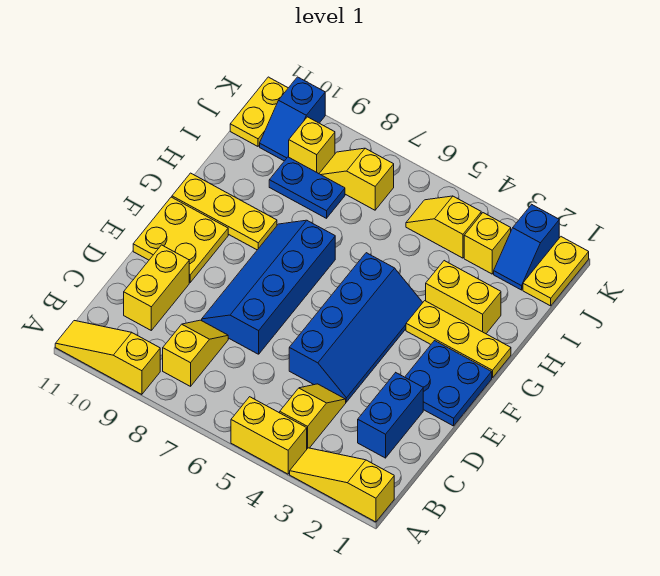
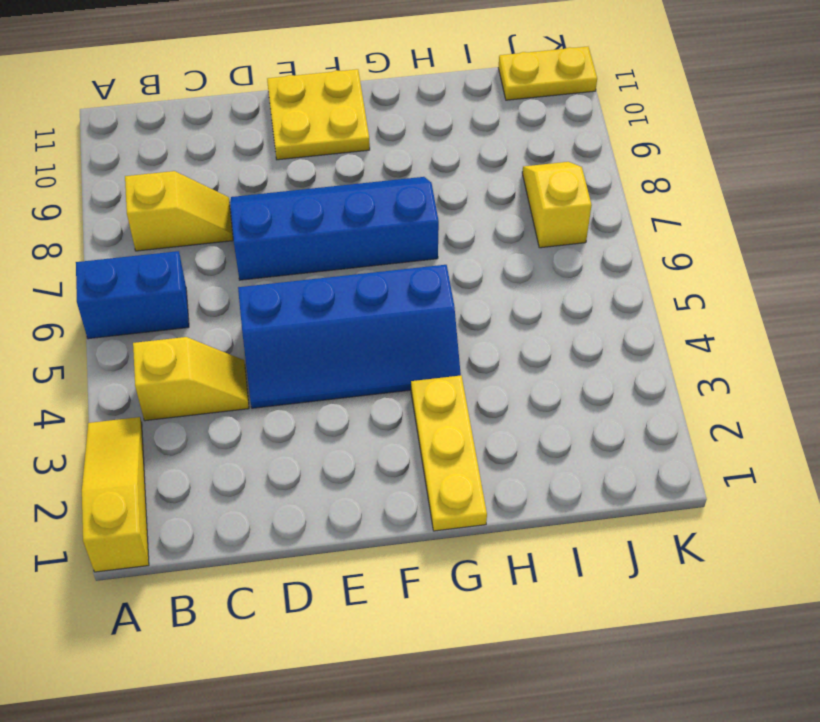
blue 1x2 brick [76,251,189,339] -> blue 1x2 brick moved to [358,373,423,458]
none -> yellow 1x2 brick [231,397,307,474]
none -> yellow 1x3 slope [55,321,160,395]
none -> yellow 1x2 brick [124,245,189,330]

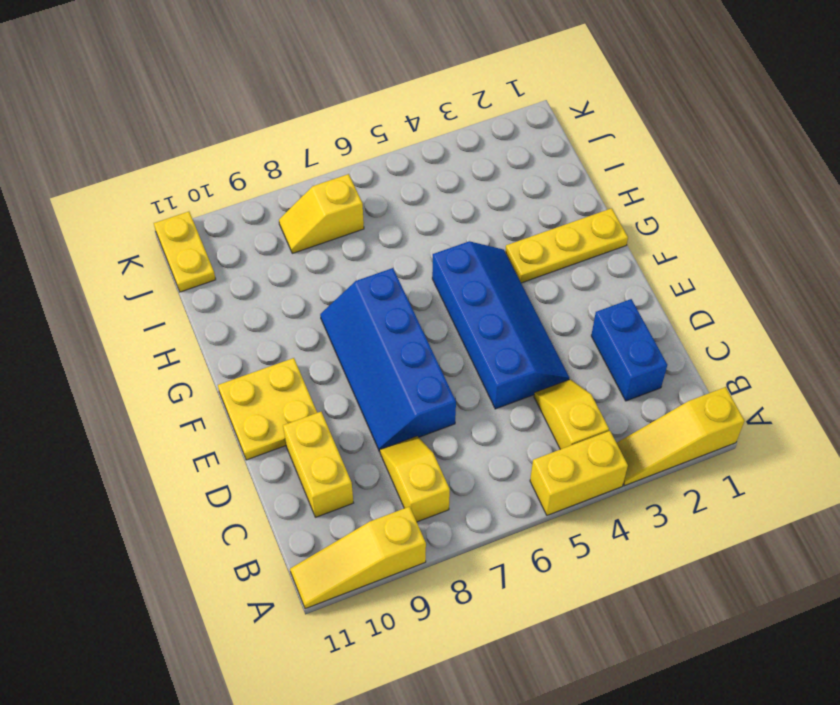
none -> blue 2x2 plate [405,341,492,426]
none -> yellow 1x3 plate [172,173,277,250]
none -> yellow 1x2 brick [426,261,501,334]

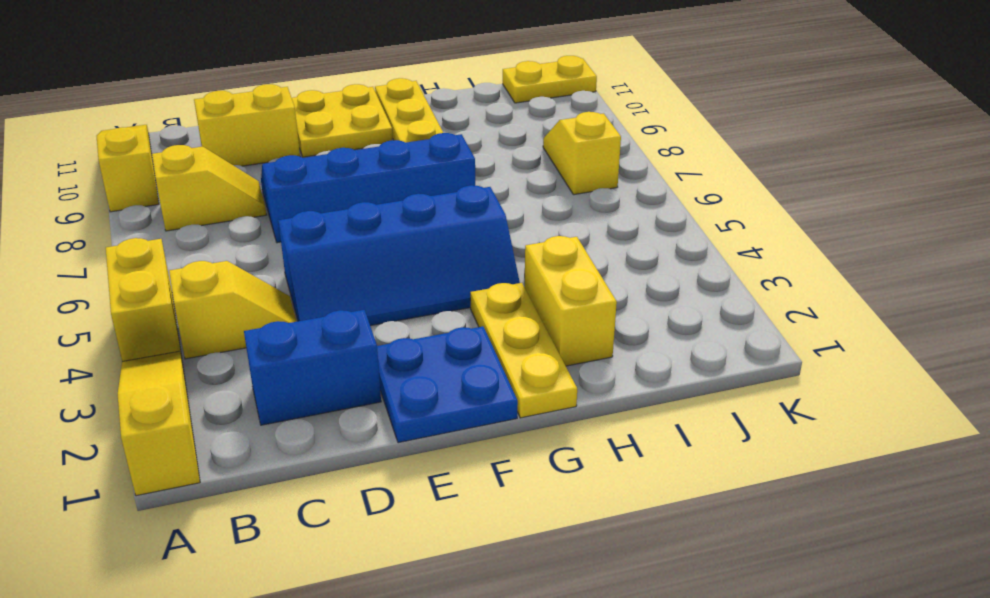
none -> blue 1x2 plate [269,157,345,218]
none -> yellow 1x2 plate [523,237,589,306]
none -> blue 1x2 slope [494,204,559,290]

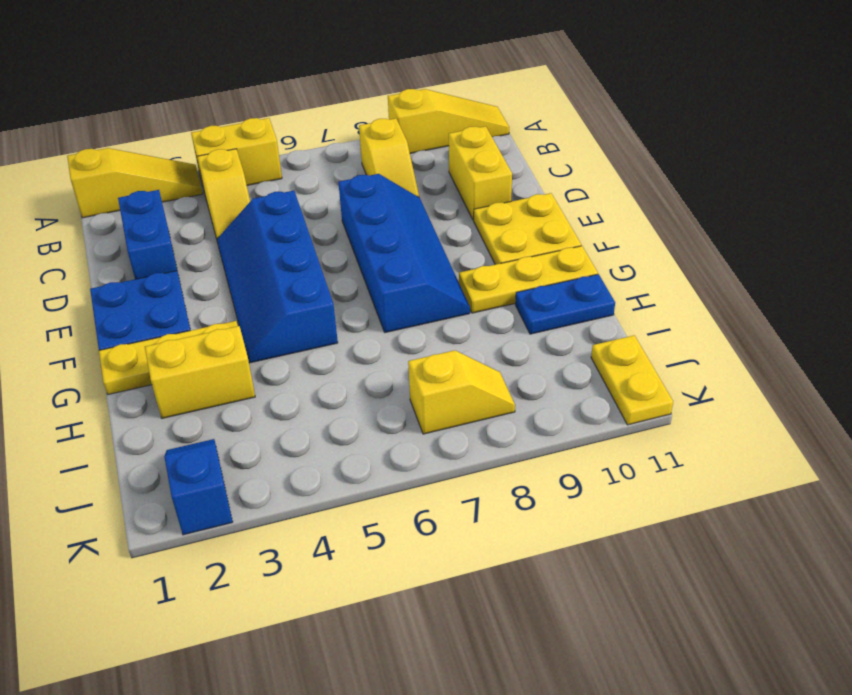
blue 1x2 plate [515,274,615,334] -> blue 1x2 plate moved to [269,157,345,218]
none -> yellow 1x2 plate [523,237,589,306]
none -> yellow 1x1 brick [464,213,511,274]
none -> yellow 1x2 slope [406,196,481,258]

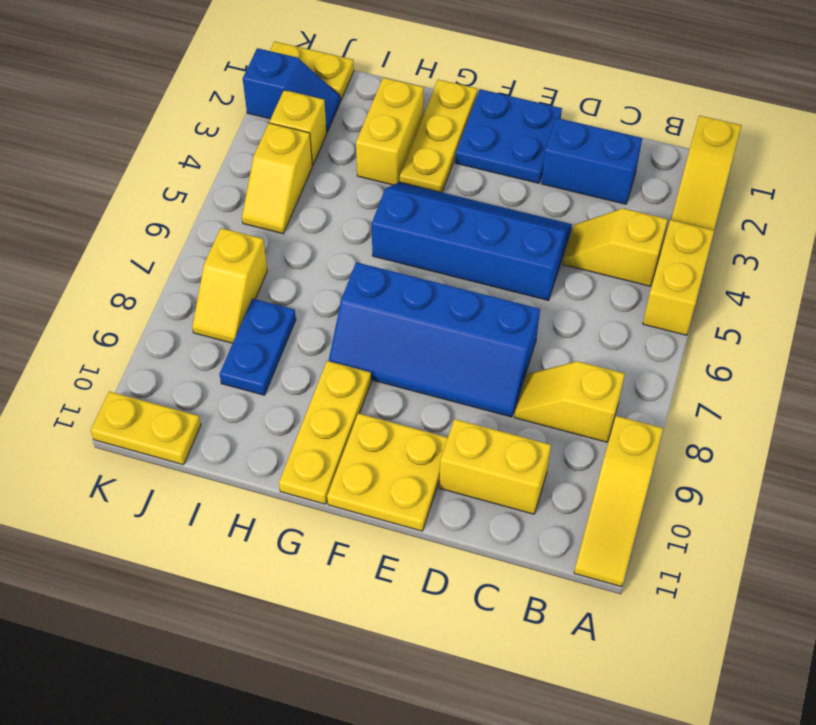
none -> yellow 1x1 brick [289,117,335,174]
none -> blue 1x2 slope [260,77,325,161]

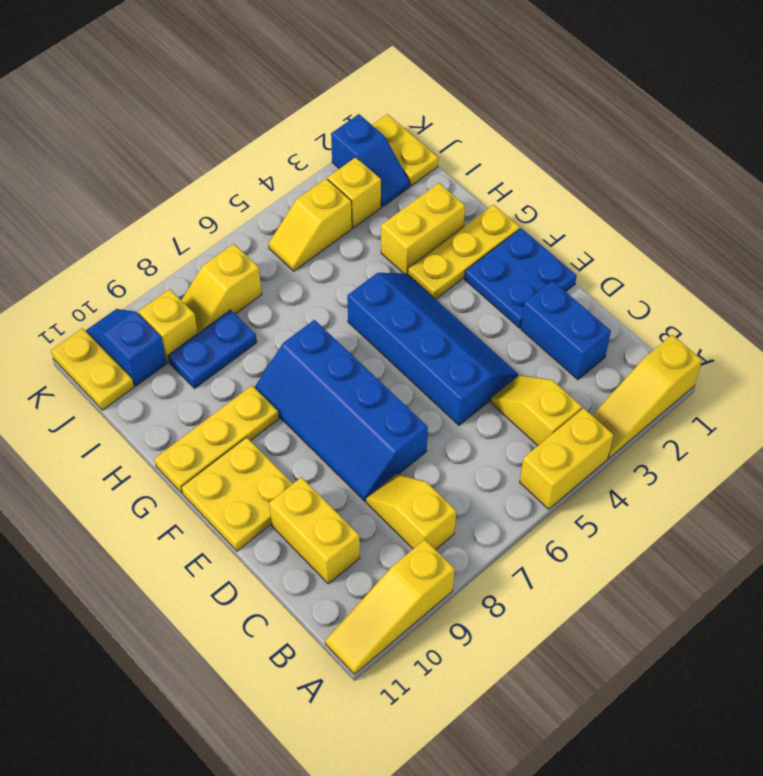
blue 1x2 slope [86,309,167,386] -> blue 1x2 slope turned to [260,77,325,161]

